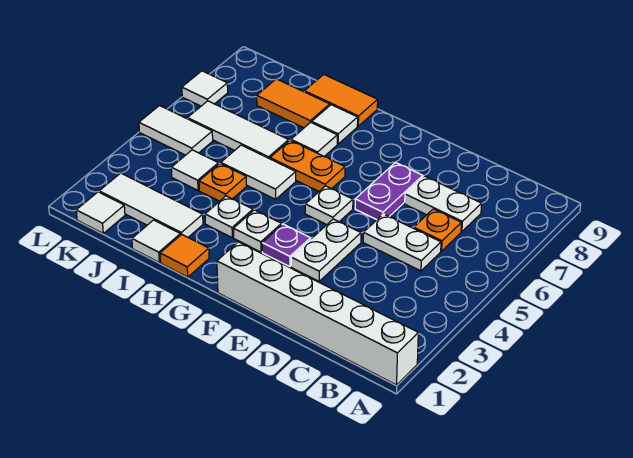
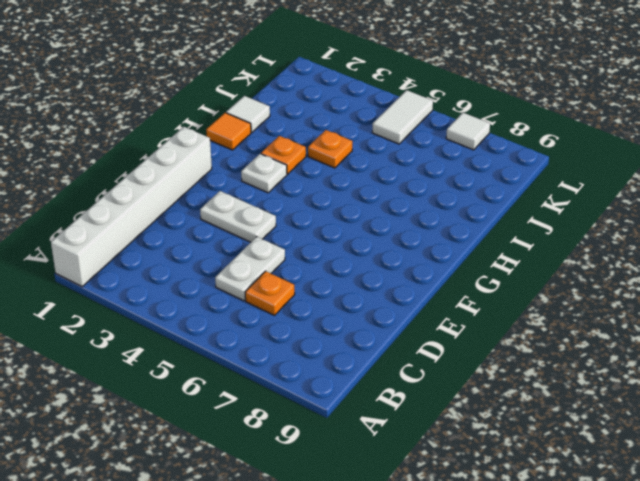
orange 1x1 plate [261,136,306,174] -> white 1x1 plate [205,196,253,237]
none -> white 1x2 plate [405,176,482,232]
none -> purple 1x2 plate [355,162,423,220]
none -> purple 1x1 plate [262,224,311,267]

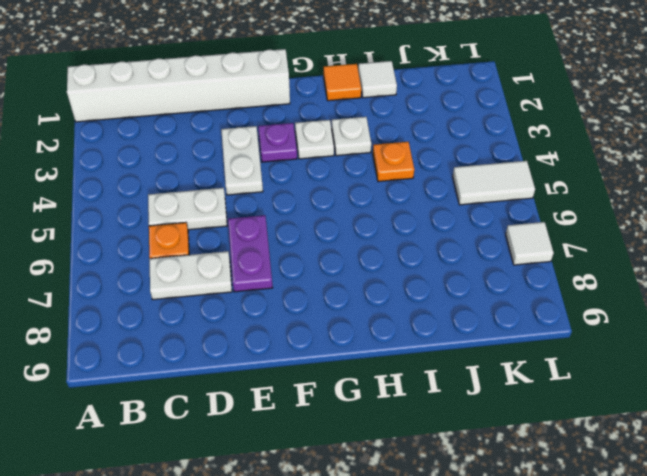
none -> white 1x1 plate [305,186,353,225]
none -> orange 1x2 plate [270,140,345,191]
none -> white 1x2 tile [221,145,296,199]

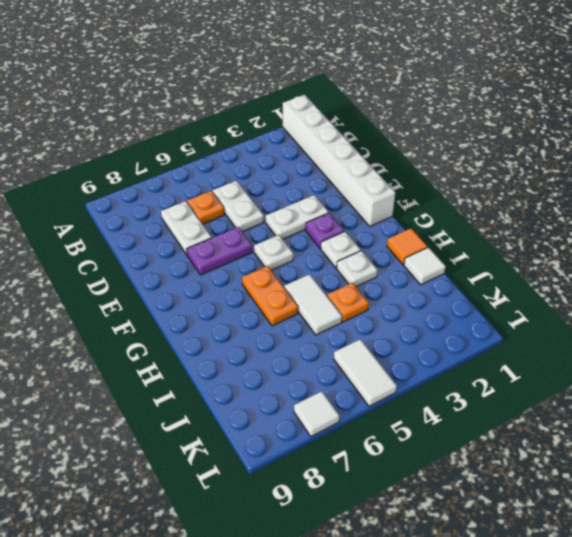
none -> white 1x1 tile [291,122,337,156]
none -> white 1x1 tile [312,105,358,144]
none -> orange 1x2 tile [305,75,378,126]

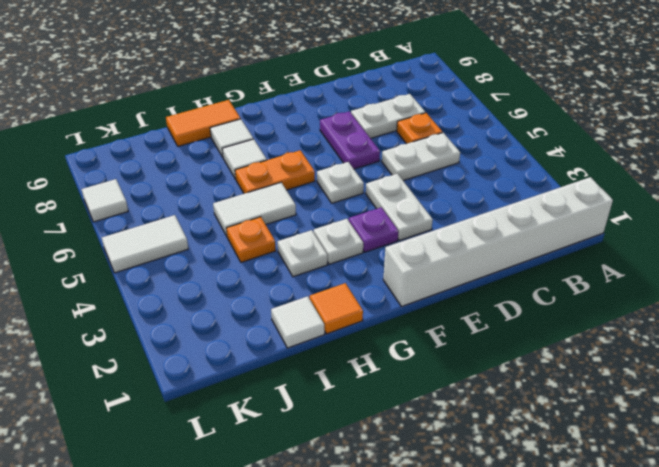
none -> white 1x3 tile [99,173,203,237]
none -> white 1x3 tile [187,101,289,159]
none -> orange 1x2 tile [257,79,330,128]

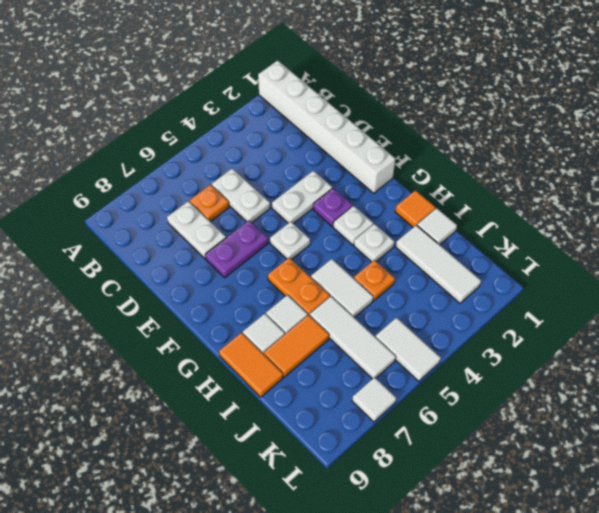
orange 1x2 tile [264,315,329,377] -> orange 1x2 tile turned to [257,79,330,128]
none -> white 1x1 tile [171,150,218,190]
none -> white 1x1 tile [76,192,125,233]

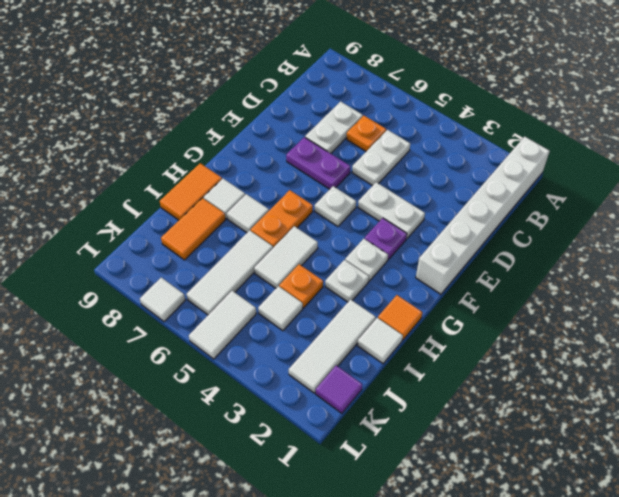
purple 1x1 tile [316,365,362,413] -> white 1x1 tile [76,192,125,233]

